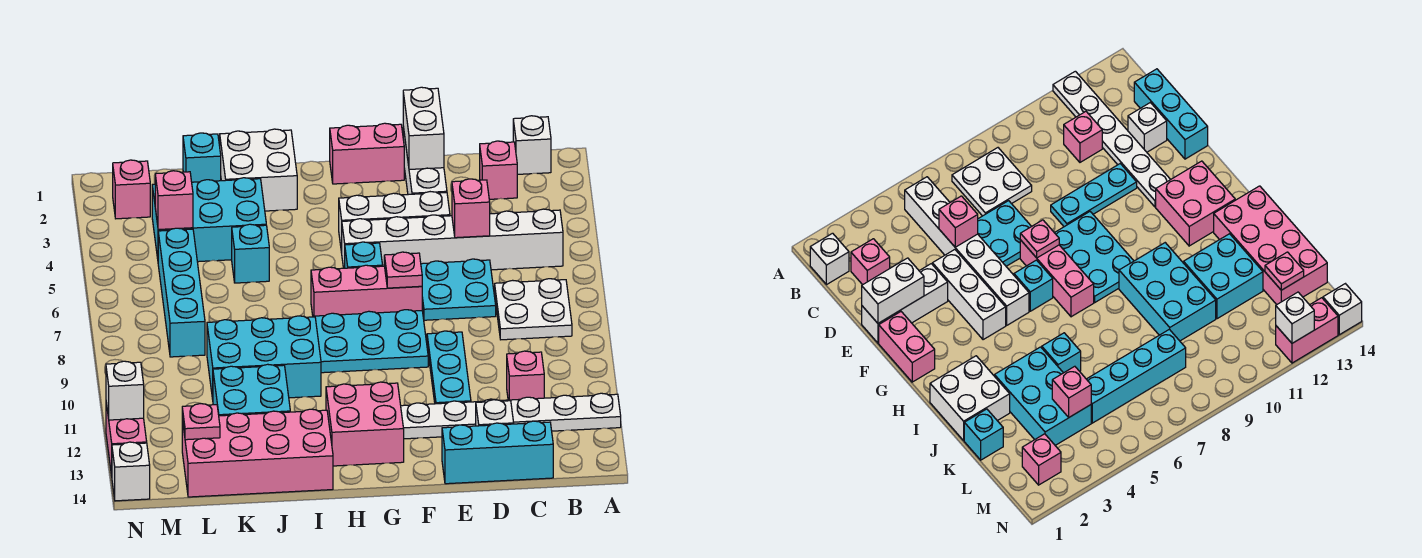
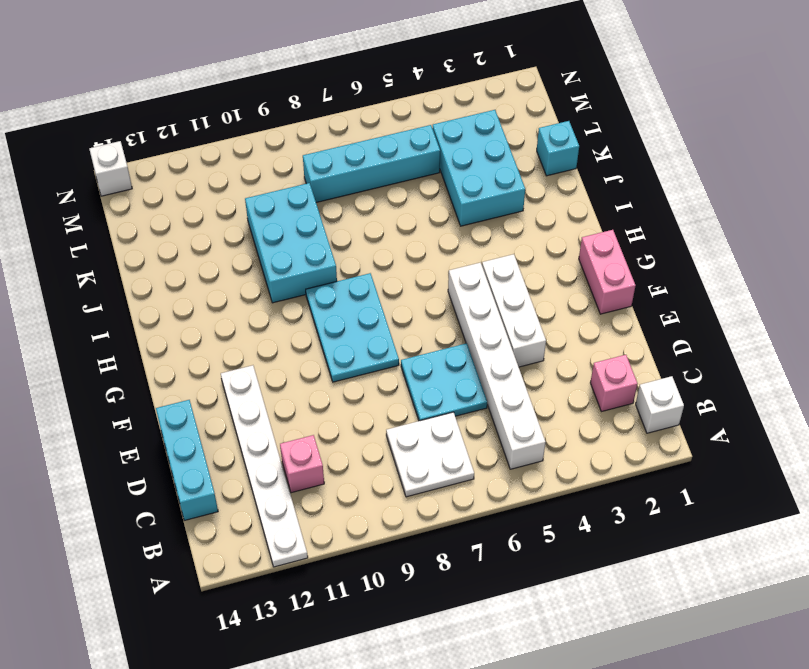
none -> white 1x1 brick [476,400,514,426]
none -> white 1x3 brick [403,127,447,195]
none -> cyan 1x3 plate [427,331,471,404]
none -> pink 1x3 brick [311,265,422,317]

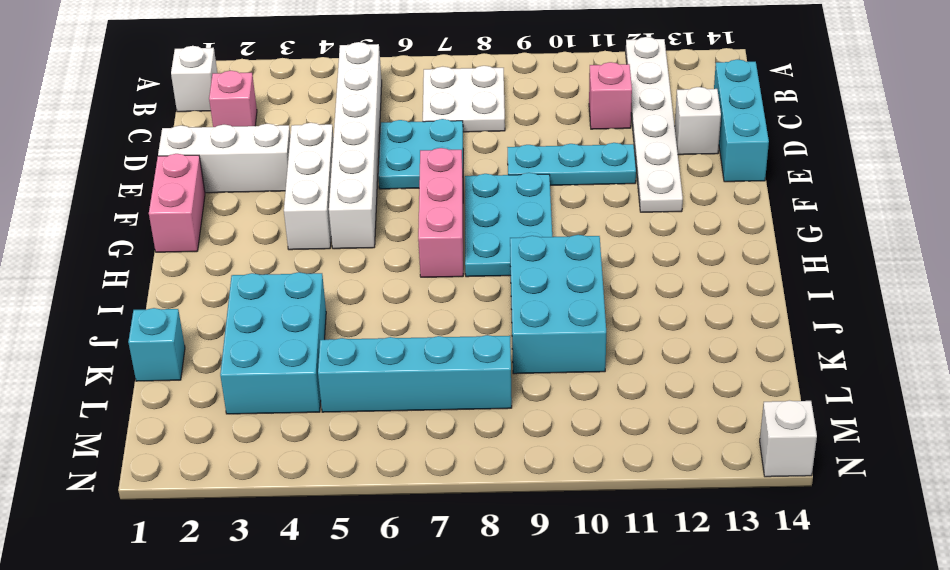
none -> cyan 1x1 brick [345,242,383,268]
none -> pink 2x2 brick [326,382,404,466]
none -> white 2x2 brick [220,129,297,211]
none -> pink 2x4 brick [182,409,333,497]

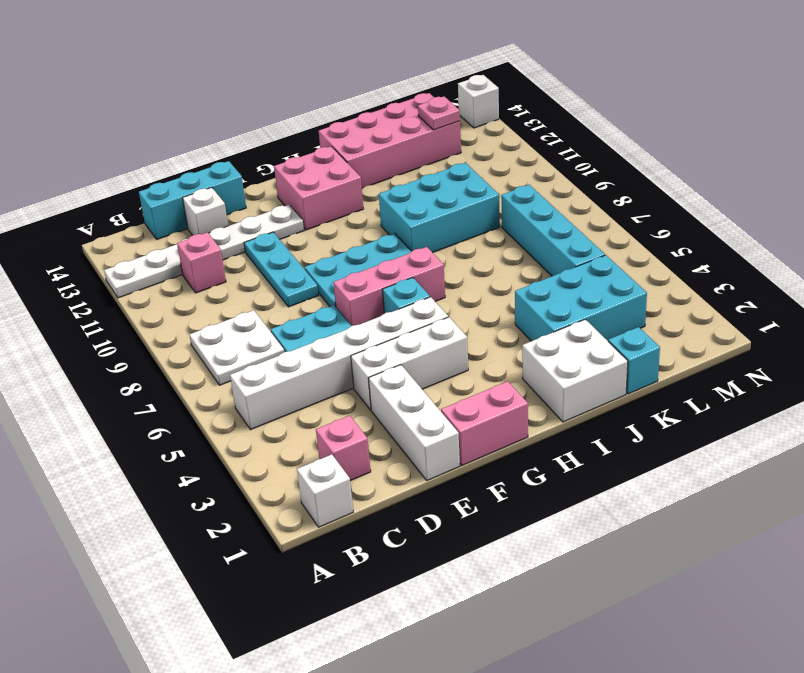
none -> cyan 1x1 brick [232,224,269,283]
none -> cyan 2x2 brick [213,364,290,416]
none -> pink 1x1 brick [113,160,150,219]
none -> pink 1x2 brick [106,403,147,476]

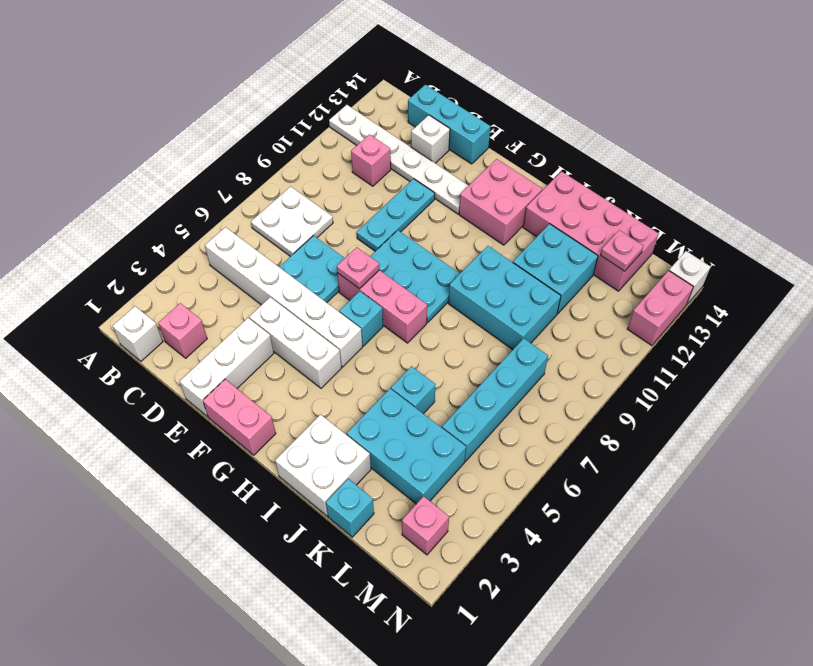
none -> pink 1x1 brick [452,179,490,238]
none -> white 1x2 brick [403,87,444,169]
none -> pink 1x1 brick [155,171,193,230]
none -> white 1x1 brick [106,361,144,420]

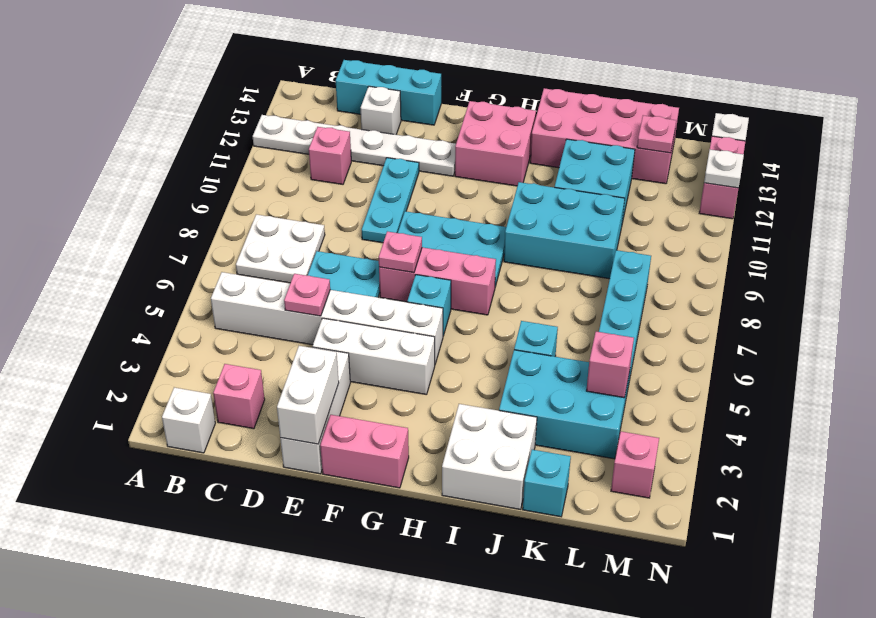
pink 1x1 plate [284,274,330,316] -> pink 1x1 brick [452,179,490,238]
white 1x1 plate [704,149,744,188] -> white 1x1 brick [106,361,144,420]

